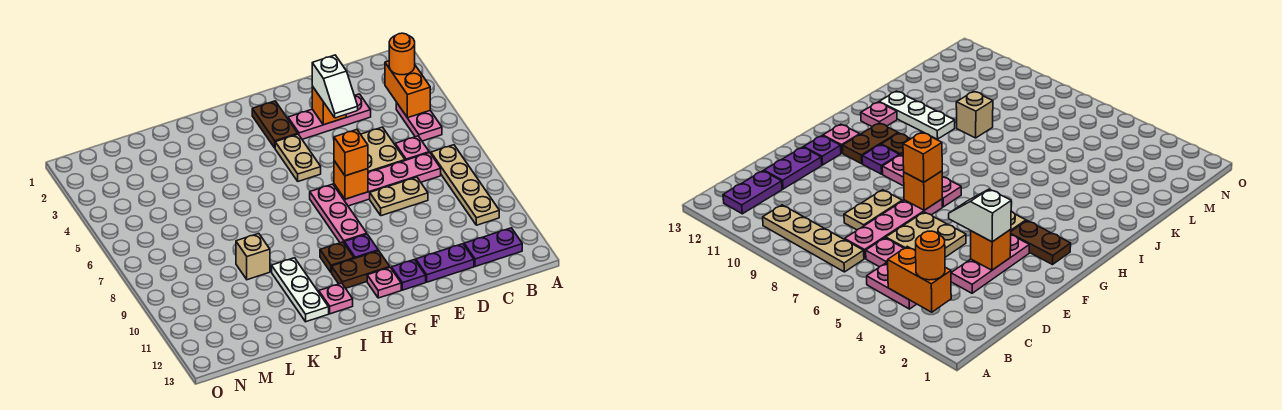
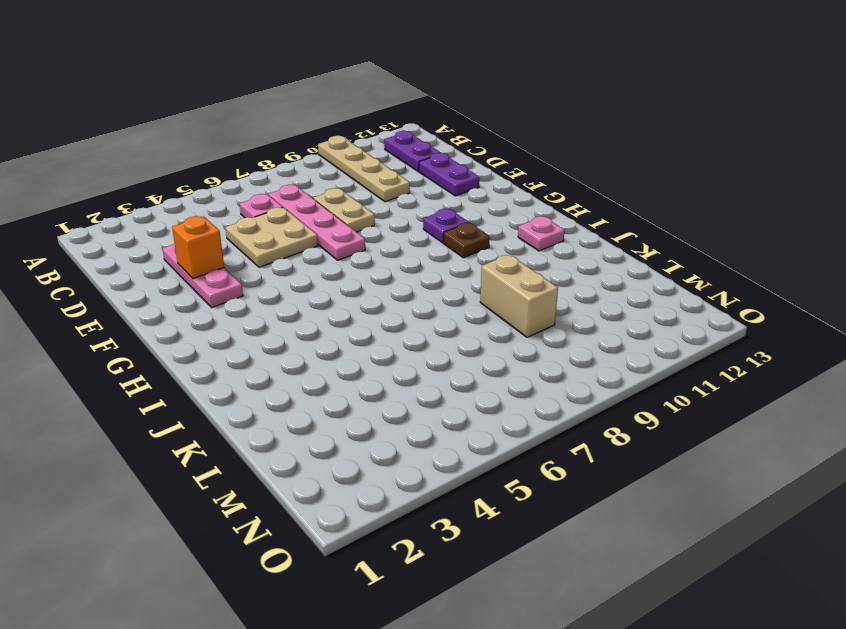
tan 1x4 plate [318,136,410,202] -> tan 1x4 plate turned to [431,145,499,225]
tan 1x2 brick [480,254,558,337] -> tan 1x1 brick [236,233,270,280]
none -> pink 1x2 plate [396,103,442,141]
none -> purple 1x1 plate [392,260,426,290]
none -> brown 1x2 plate [252,101,298,148]

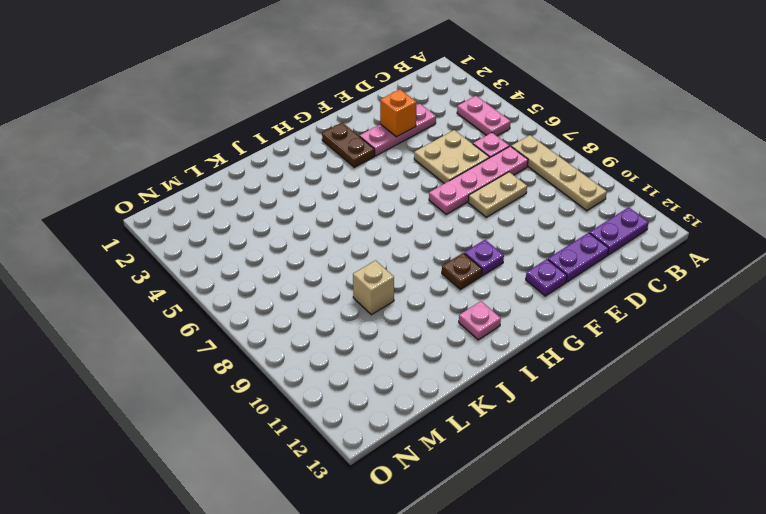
none -> tan 1x2 plate [275,134,321,181]
none -> pink 1x3 plate [310,184,367,243]
none -> brown 1x2 plate [332,251,390,288]

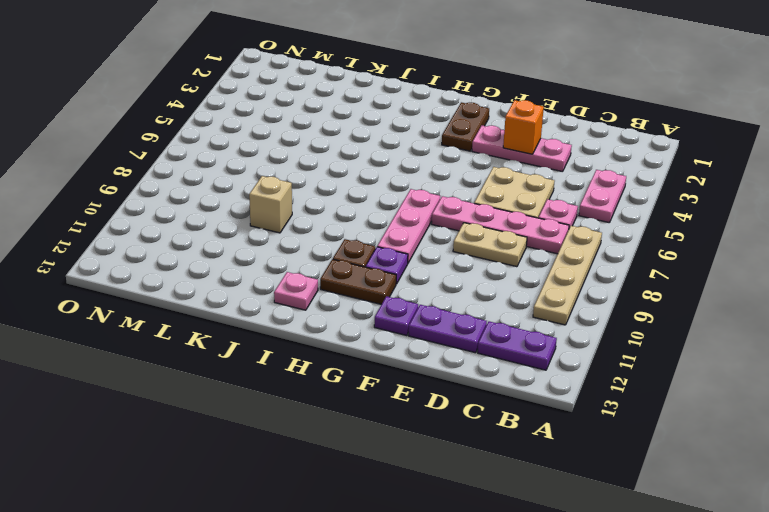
none -> tan 1x2 plate [275,134,321,181]
none -> pink 1x1 plate [367,268,401,298]
none -> white 1x3 plate [272,258,329,322]

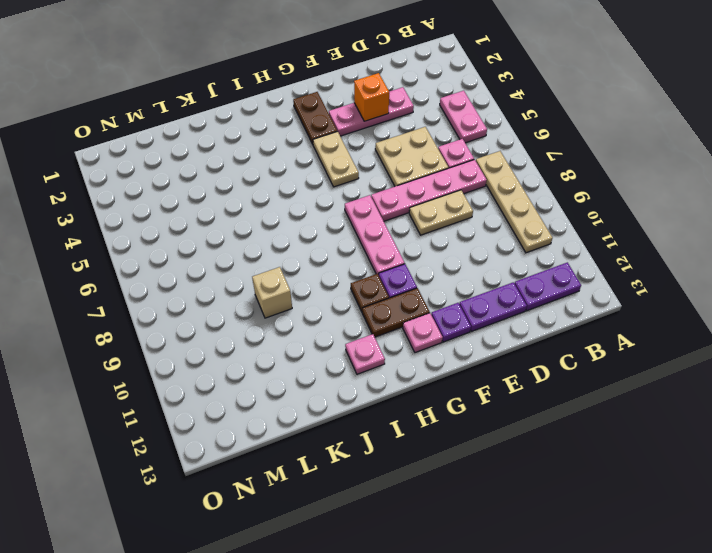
none -> white 1x3 plate [272,258,329,322]
none -> orange 1x2 brick [385,61,430,118]
none -> orange 1x1 brick [334,161,368,199]

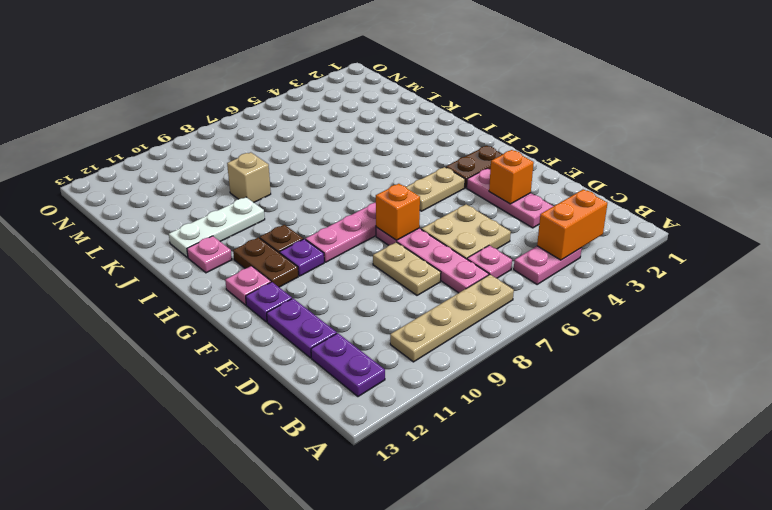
none -> orange 1x1 round brick [389,33,415,75]
none -> white 1x2 slope [312,55,358,118]
none -> orange 1x1 brick [334,130,368,176]

